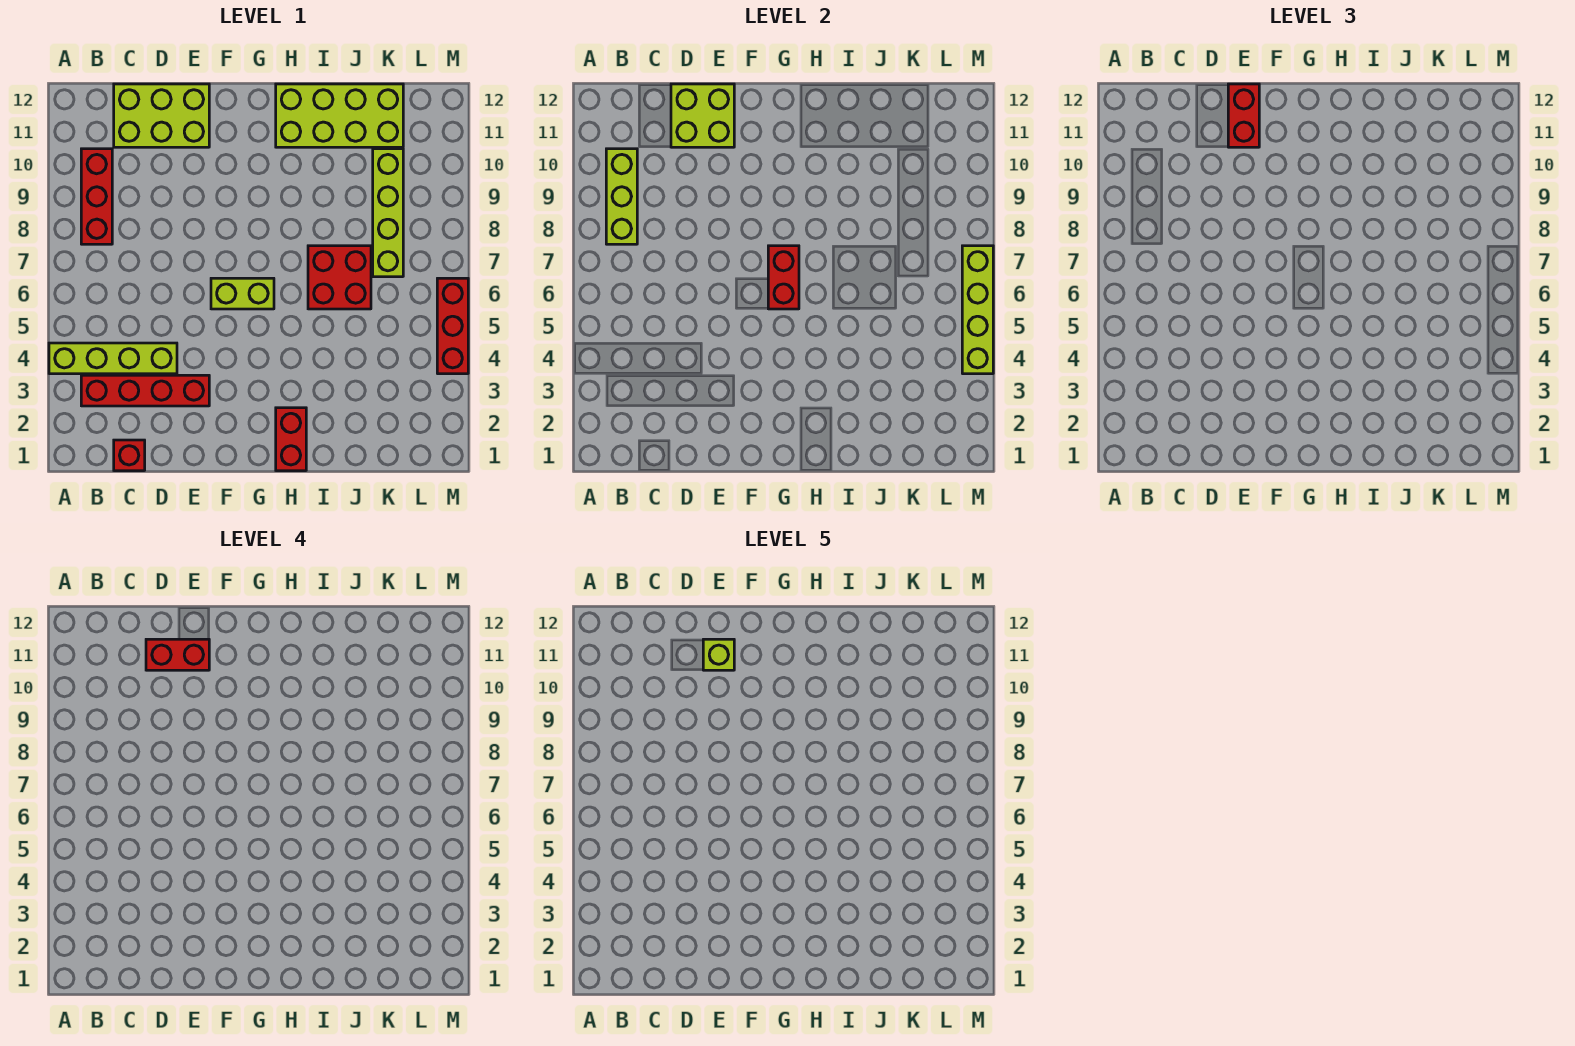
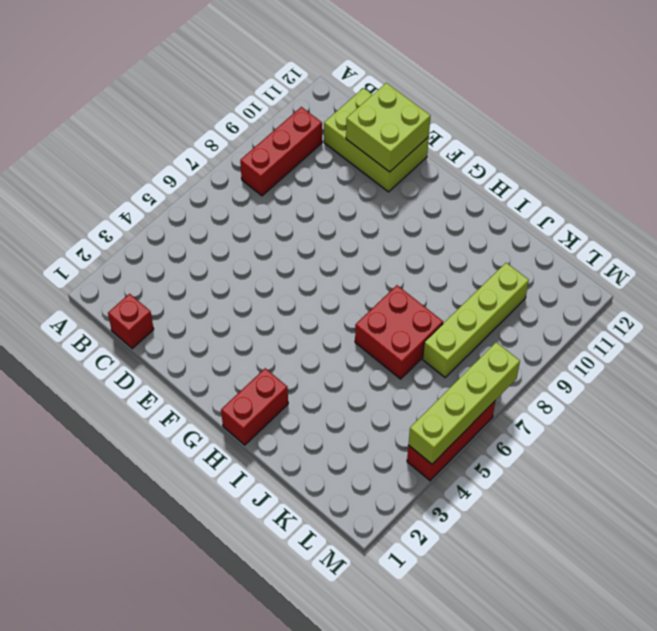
none -> lime 1x4 brick [49,343,177,374]
none -> red 1x4 brick [81,375,209,406]
none -> lime 1x2 brick [211,278,274,309]

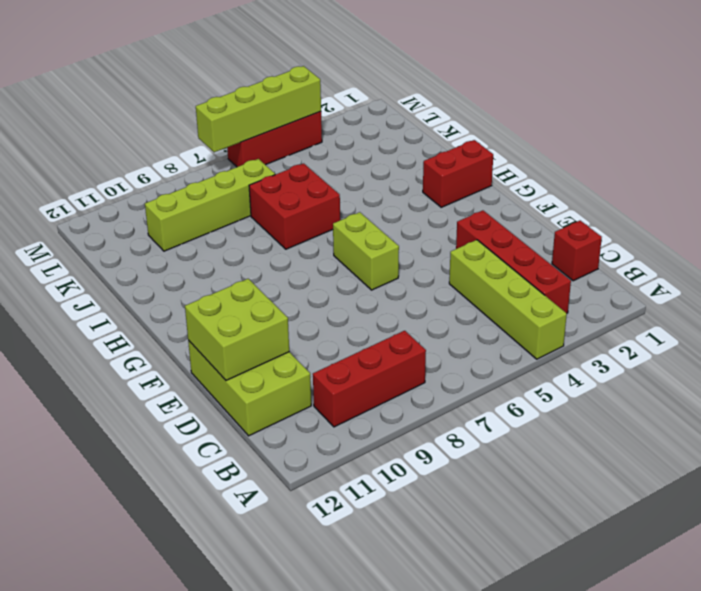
none -> lime 2x4 brick [276,84,403,147]
none -> lime 1x3 brick [606,149,637,244]
none -> red 1x2 brick [768,246,799,309]

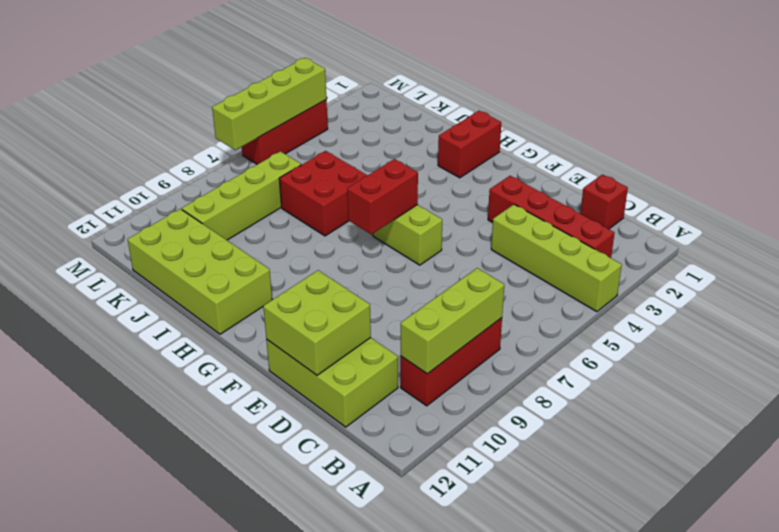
none -> red 1x2 brick [1228,84,1259,147]
none -> red 1x2 brick [146,639,209,670]
none -> lime 1x1 brick [703,639,734,670]

